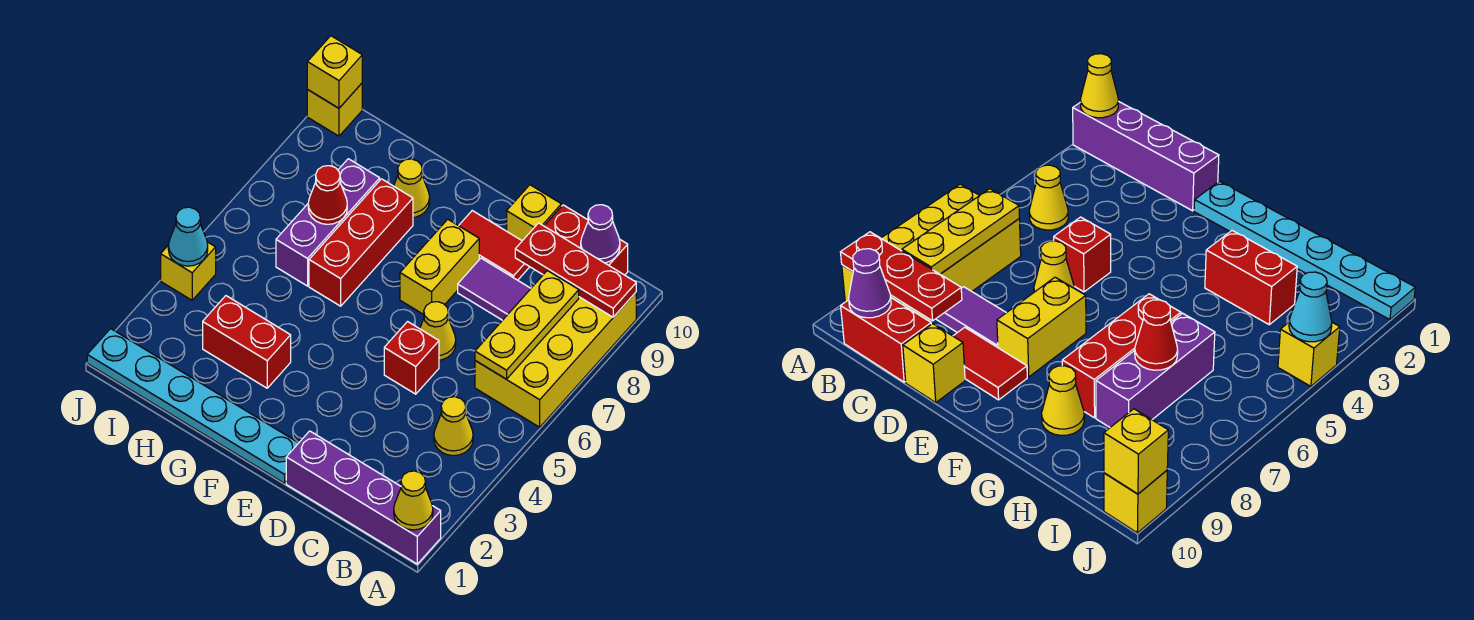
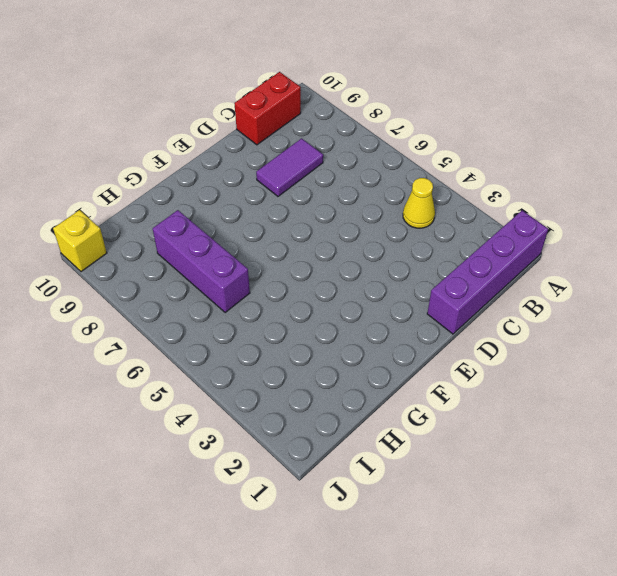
none -> yellow 2x4 brick [475,293,636,427]
none -> red 1x1 brick [384,322,439,394]
none -> yellow 1x1 cone [420,302,456,360]

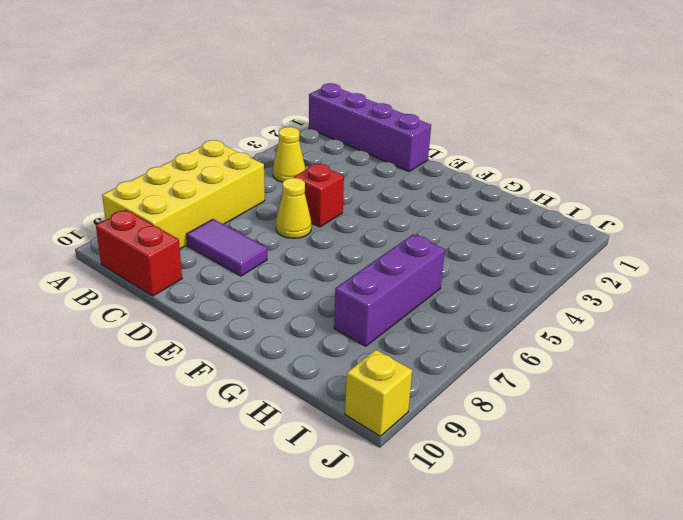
none -> red 1x2 tile [459,211,529,280]
none -> yellow 1x1 brick [507,185,561,241]
none -> cyan 1x6 plate [87,329,298,483]

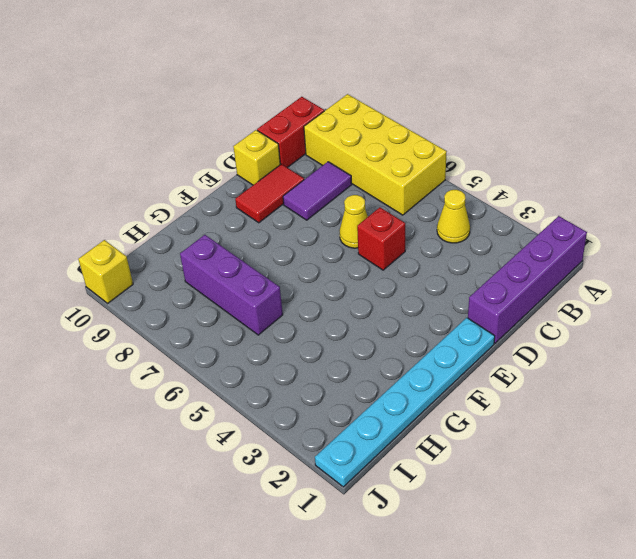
none -> yellow 1x2 brick [400,219,479,315]
none -> red 1x2 brick [203,296,291,388]
none -> red 1x3 brick [309,179,413,306]

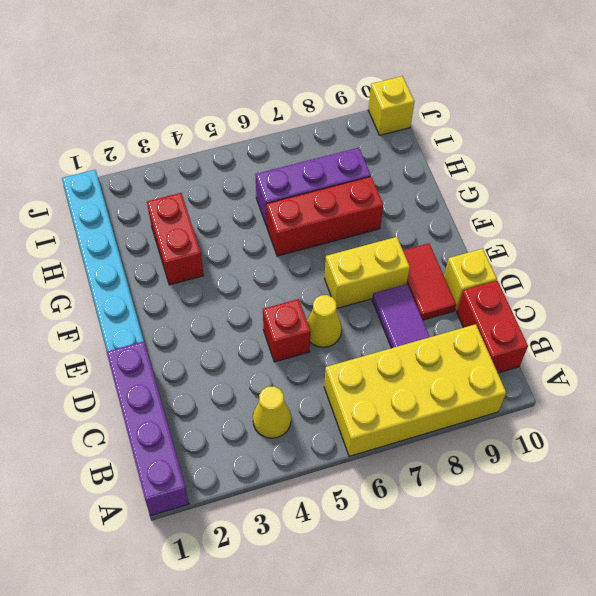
none -> yellow 1x1 cone [394,159,430,217]
none -> yellow 1x1 brick [161,242,216,300]
none -> yellow 1x1 cone [394,471,433,530]

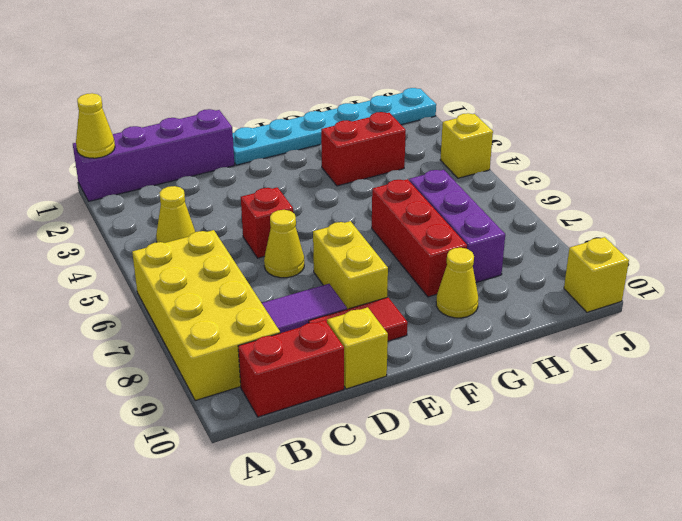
none -> red 1x3 plate [515,223,636,317]
none -> yellow 1x3 plate [475,271,579,379]
none -> purple 1x1 cone [581,205,620,263]

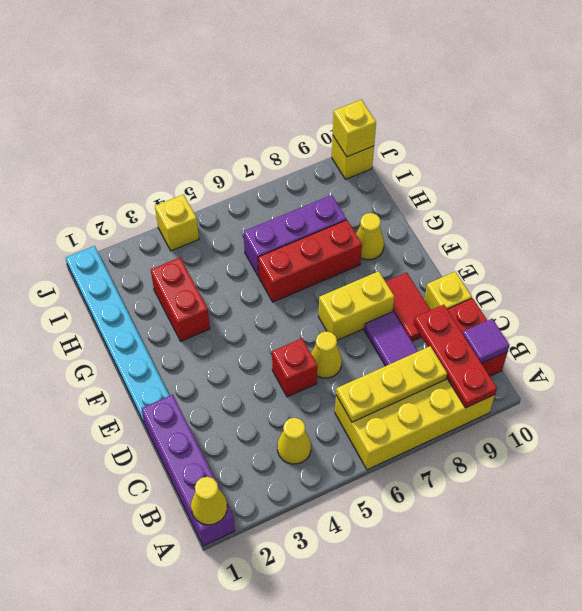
purple 1x1 tile [463,319,510,363] -> purple 1x1 cone [581,205,620,263]
none -> red 1x1 cone [308,166,347,224]
none -> cyan 1x1 cone [168,207,208,266]

